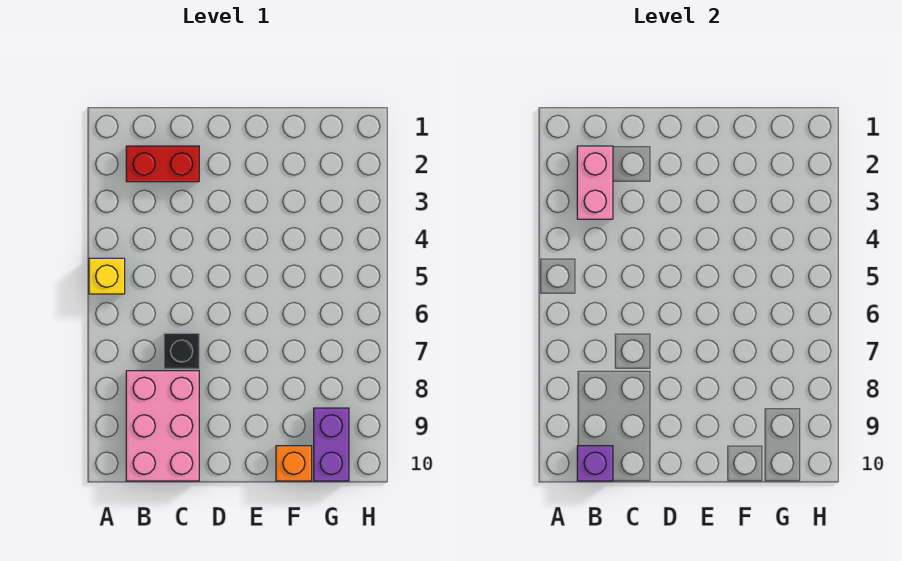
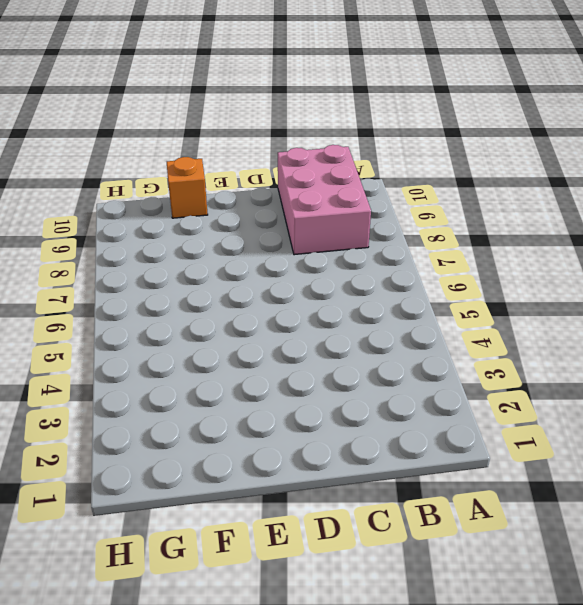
none -> yellow 1x1 brick [89,258,125,294]
none -> red 1x2 brick [126,146,199,182]

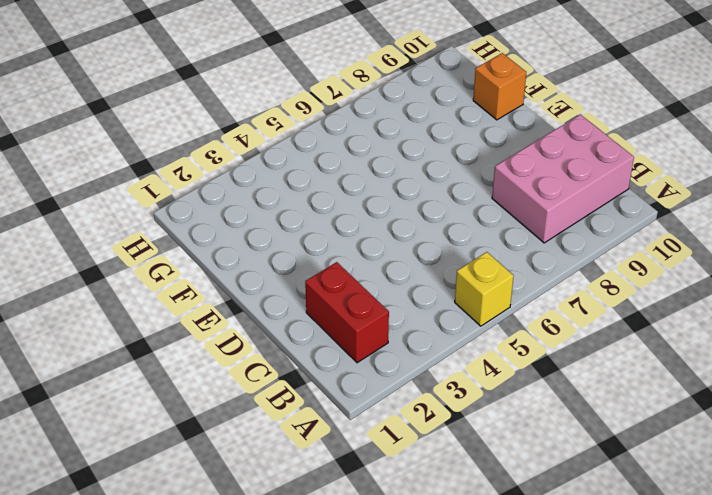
none -> black 1x1 brick [164,333,199,369]
none -> purple 1x2 brick [314,408,349,481]

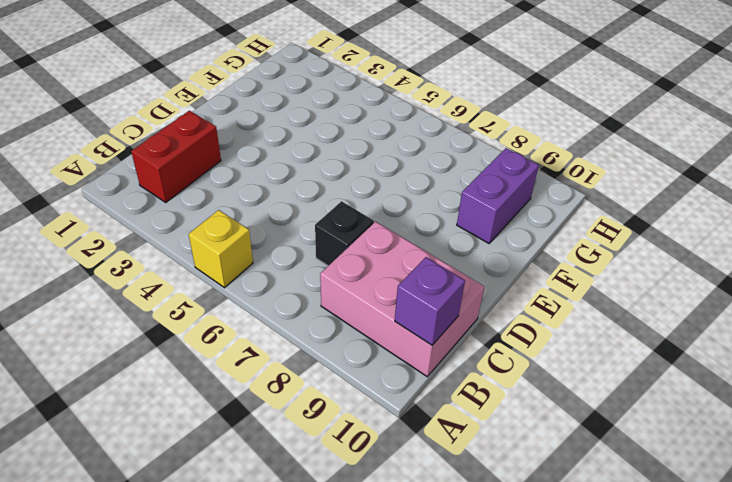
purple 1x2 brick [457,148,539,243] -> purple 1x2 brick turned to [314,408,349,481]
none -> orange 1x1 brick [276,446,312,481]
none -> pink 1x2 brick [577,146,613,219]

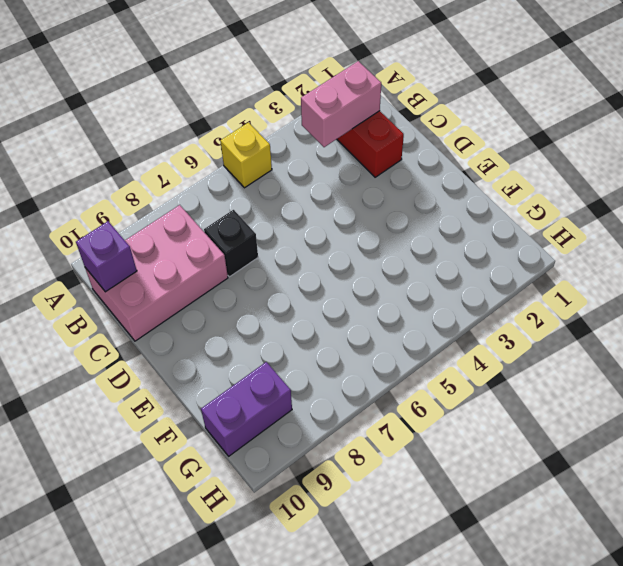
none -> orange 1x1 brick [276,446,312,481]

